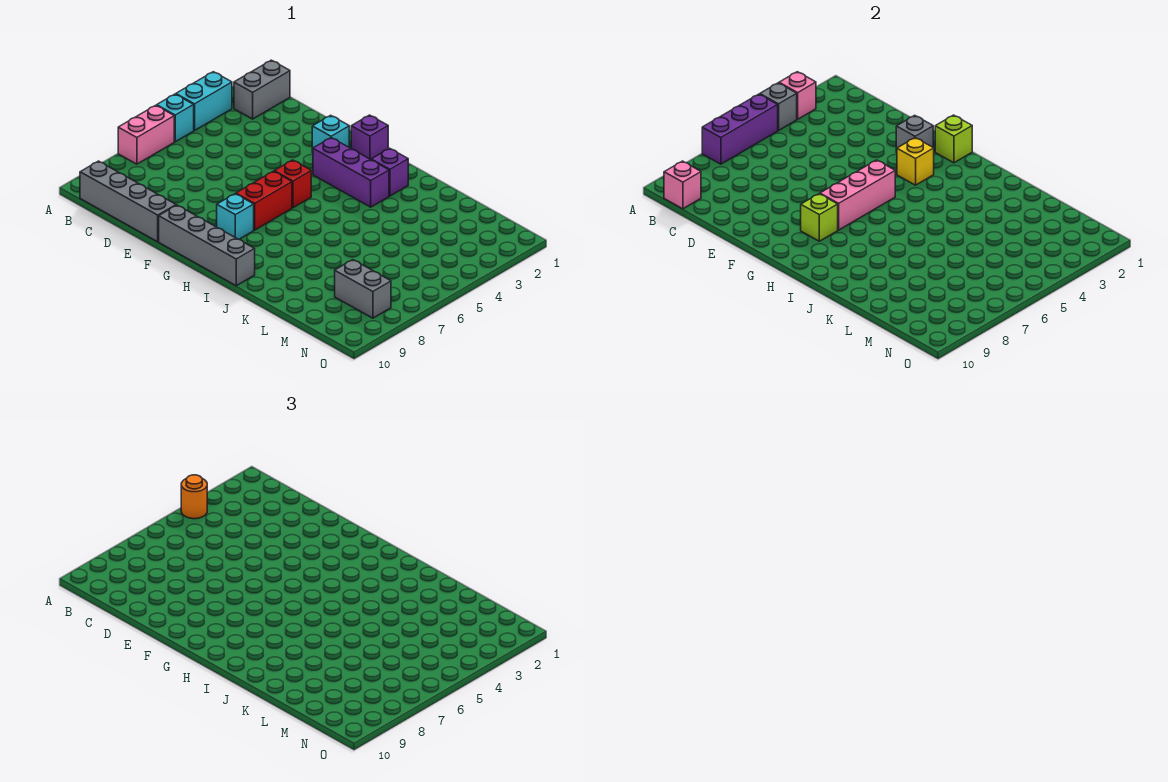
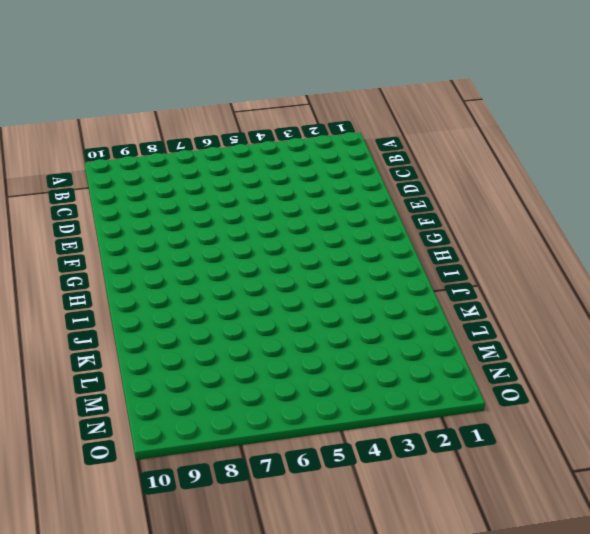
none -> cyan 1x2 brick [176,72,232,131]
none -> cyan 1x1 brick [157,94,194,142]
none -> pink 1x2 brick [118,105,174,164]

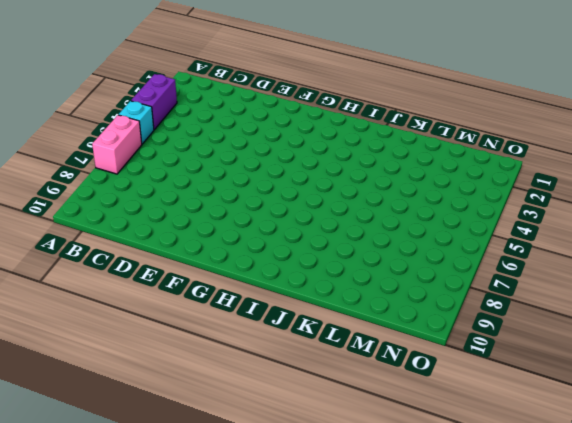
purple 1x2 brick [131,74,177,129] -> cyan 1x2 brick [176,72,232,131]
none -> grey 1x2 brick [234,60,290,119]
none -> grey 1x4 brick [80,161,176,242]
none -> cyan 1x1 brick [312,115,349,153]

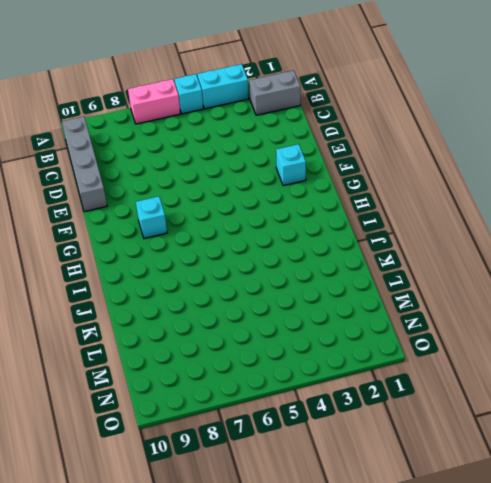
none -> grey 1x4 brick [159,205,255,286]
none -> purple 1x1 brick [351,115,388,160]
none -> purple 1x3 brick [313,138,389,207]

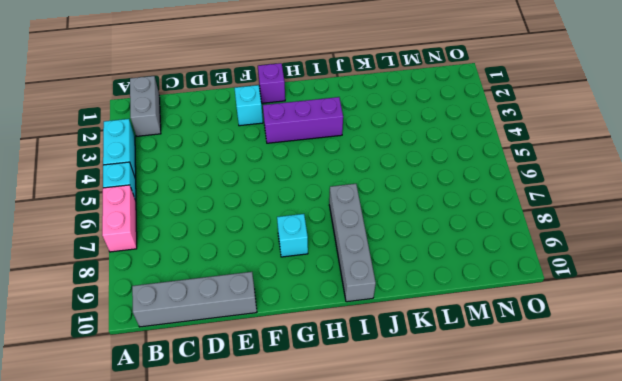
grey 1x4 brick [329,184,376,302] -> grey 1x4 brick turned to [159,205,255,286]
none -> red 1x1 brick [274,160,311,208]
none -> red 1x2 brick [236,171,292,230]
none -> purple 1x1 brick [371,148,408,196]

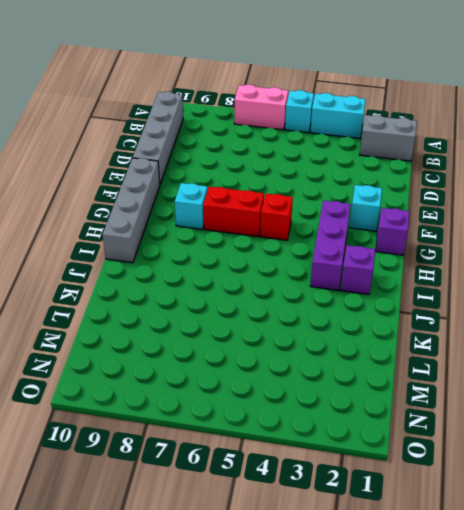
none -> grey 1x2 brick [335,260,391,318]
none -> pink 1x1 brick [779,72,816,119]
none -> grey 1x1 brick [760,83,797,131]

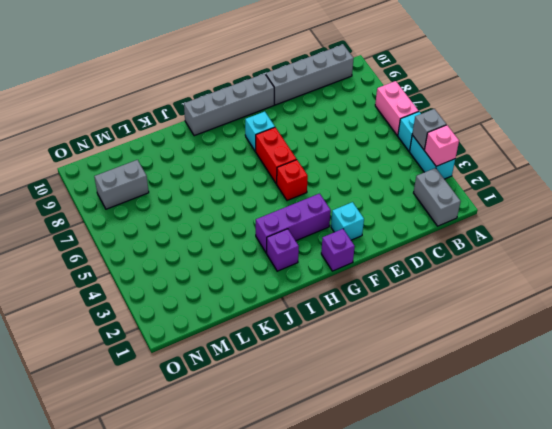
none -> purple 1x3 brick [702,94,778,164]
none -> pink 1x1 brick [664,161,701,209]
none -> grey 1x1 brick [896,115,933,153]

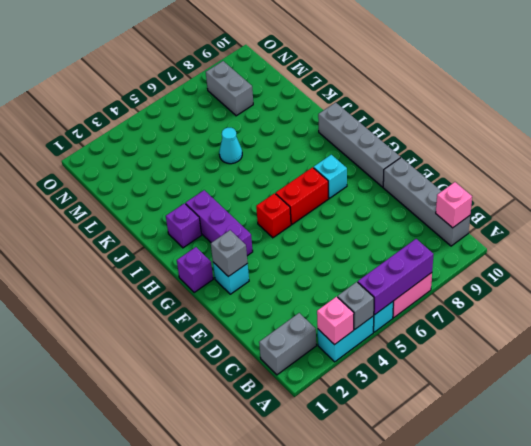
cyan 1x1 cone [219,128,242,164] -> none
none -> lime 1x1 brick [935,115,972,163]
none -> yellow 1x1 brick [897,138,934,185]
none -> pink 1x3 brick [820,160,895,230]

